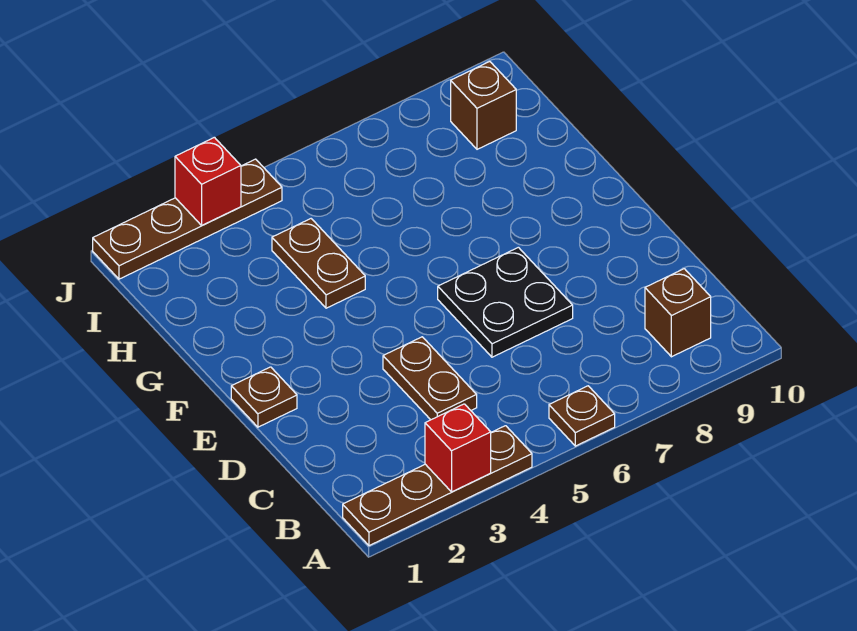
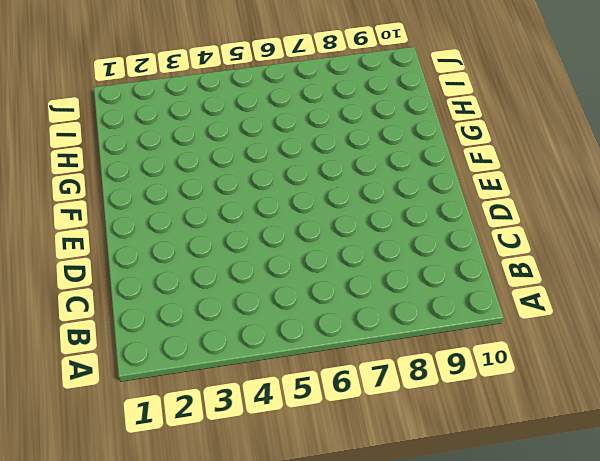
none -> brown 1x4 plate [343,426,532,546]
none -> brown 1x1 plate [549,386,615,446]

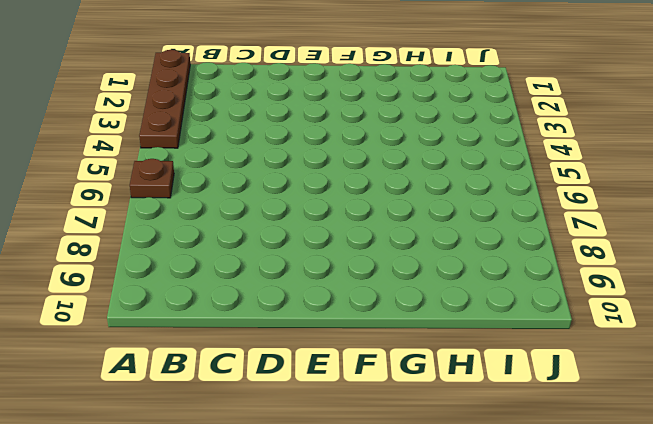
none -> brown 1x1 brick [645,269,711,357]
none -> brown 1x2 plate [383,337,477,420]

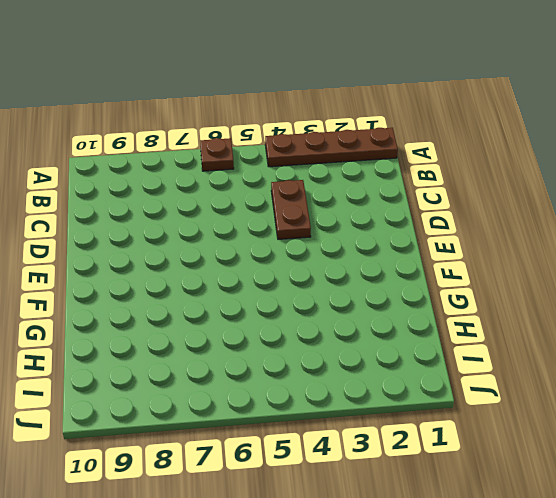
none -> brown 1x1 brick [645,269,711,357]
none -> black 2x2 plate [438,247,573,357]

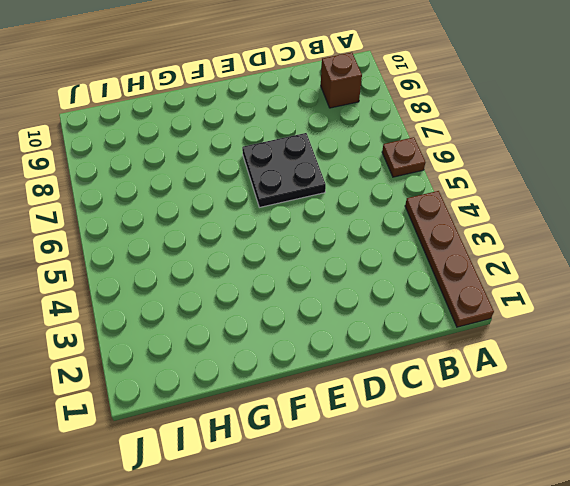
none -> brown 1x2 plate [383,337,477,420]
none -> brown 1x1 plate [231,367,297,427]

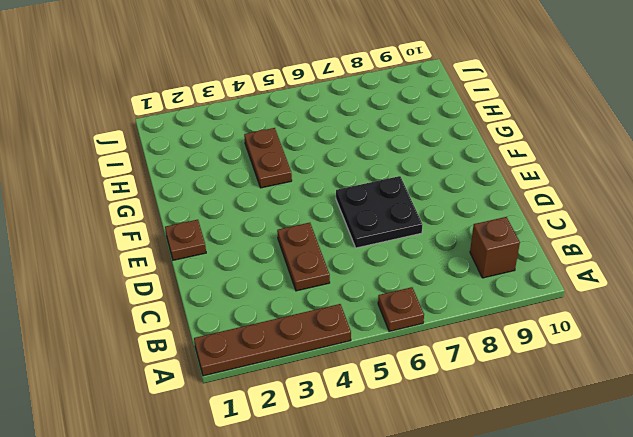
none -> brown 1x1 brick [451,62,516,149]
none -> brown 1x4 plate [93,159,282,279]

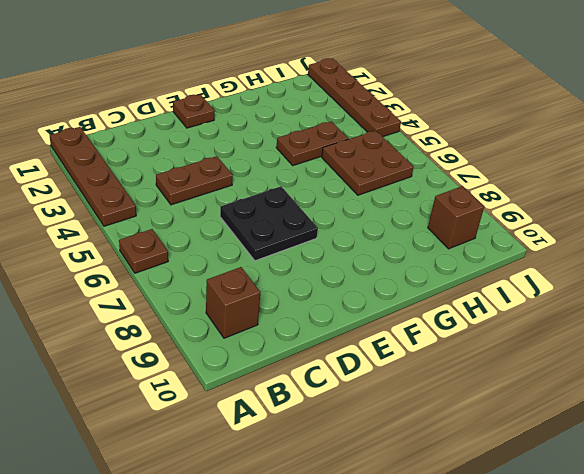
brown 2x2 plate [322,131,414,195] -> none
none -> red 1x1 brick [425,404,491,492]
none -> red 1x1 brick [175,137,241,225]

